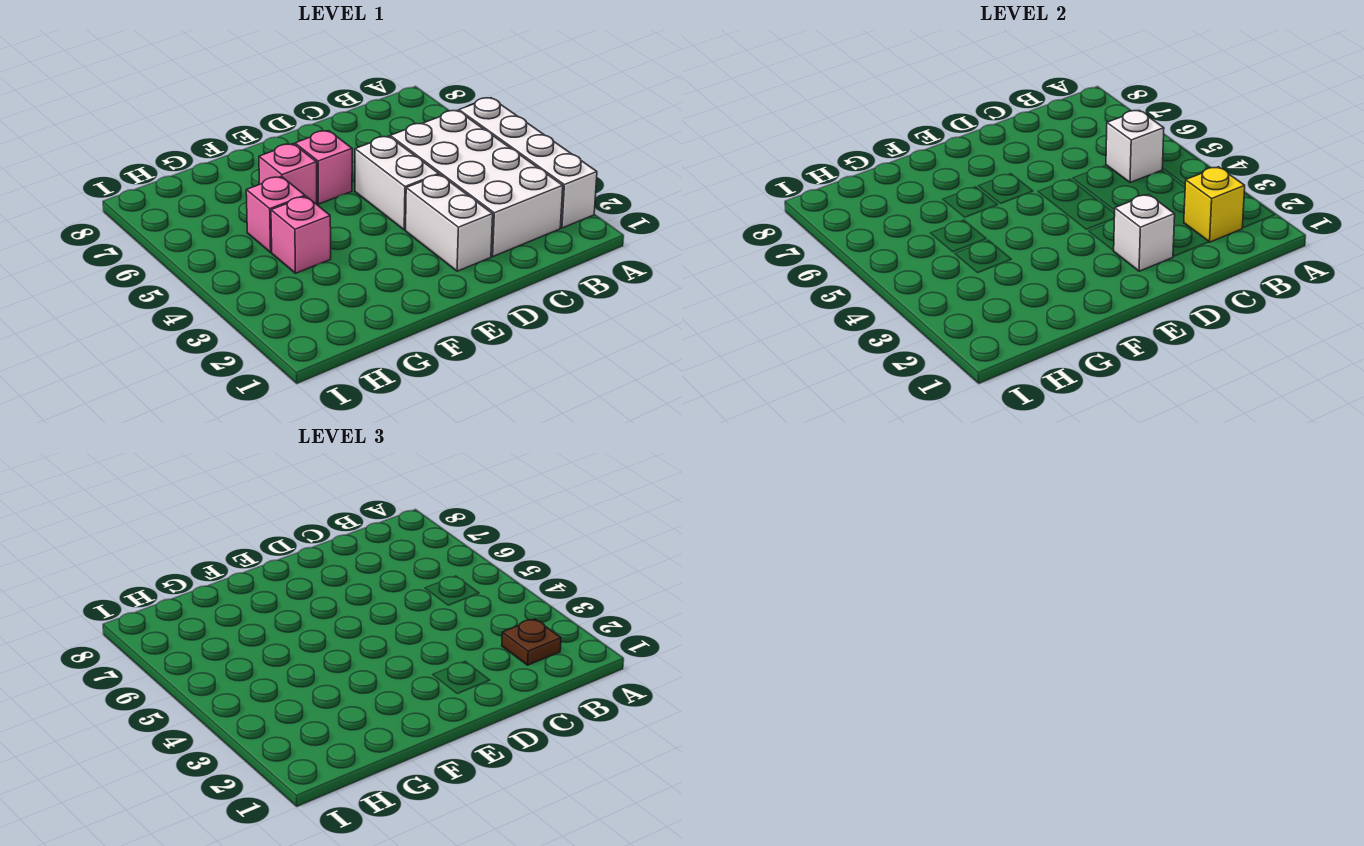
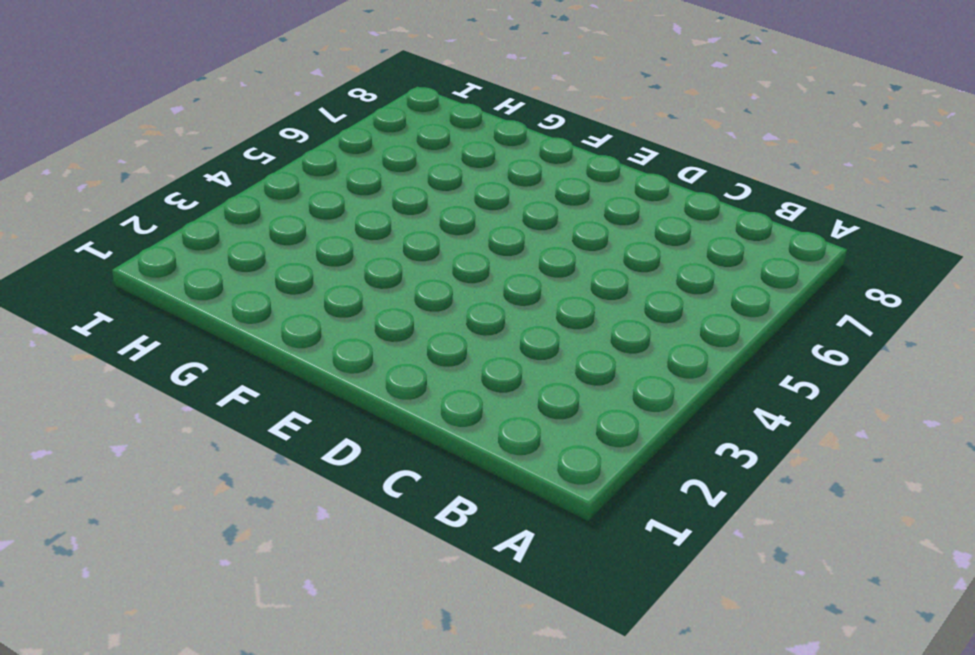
none -> white 1x4 brick [459,98,597,228]
none -> white 2x4 brick [390,110,563,256]
none -> white 1x2 brick [406,175,493,271]

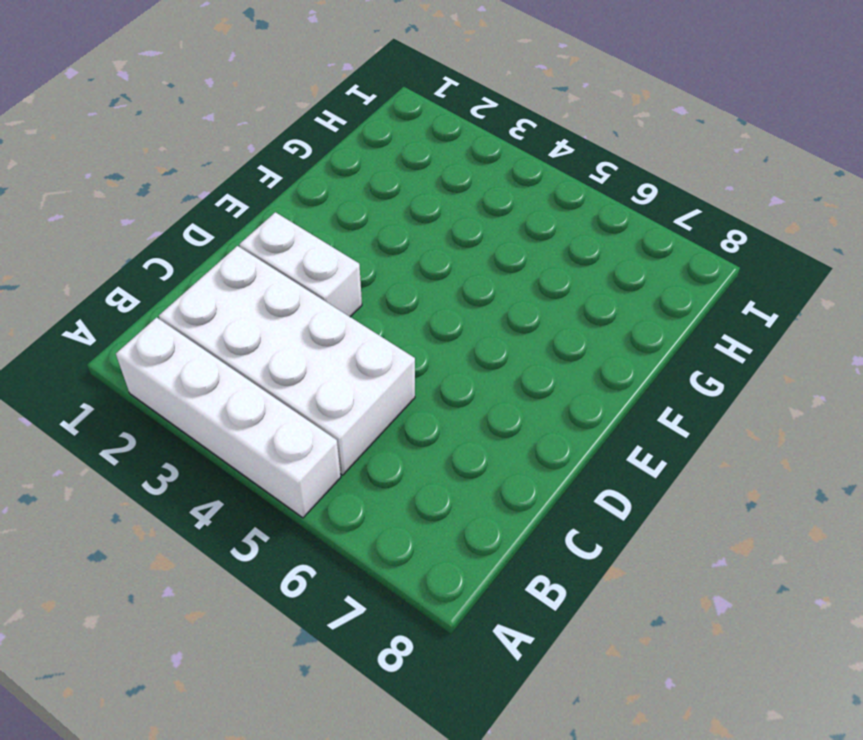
none -> white 1x2 brick [355,136,439,230]
none -> pink 1x1 brick [295,131,352,204]
none -> pink 1x1 brick [259,144,317,204]

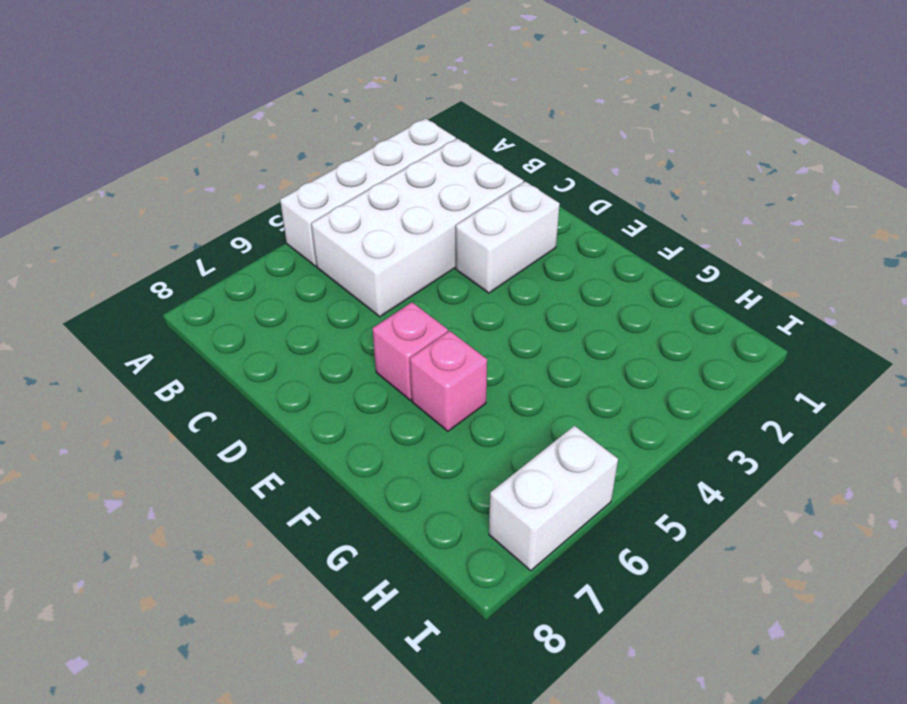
white 1x2 brick [489,426,618,571] -> white 1x2 brick moved to [355,136,439,230]
none -> pink 1x1 brick [271,196,331,273]
none -> pink 1x1 brick [246,176,305,252]
none -> yellow 1x1 brick [1184,167,1245,242]

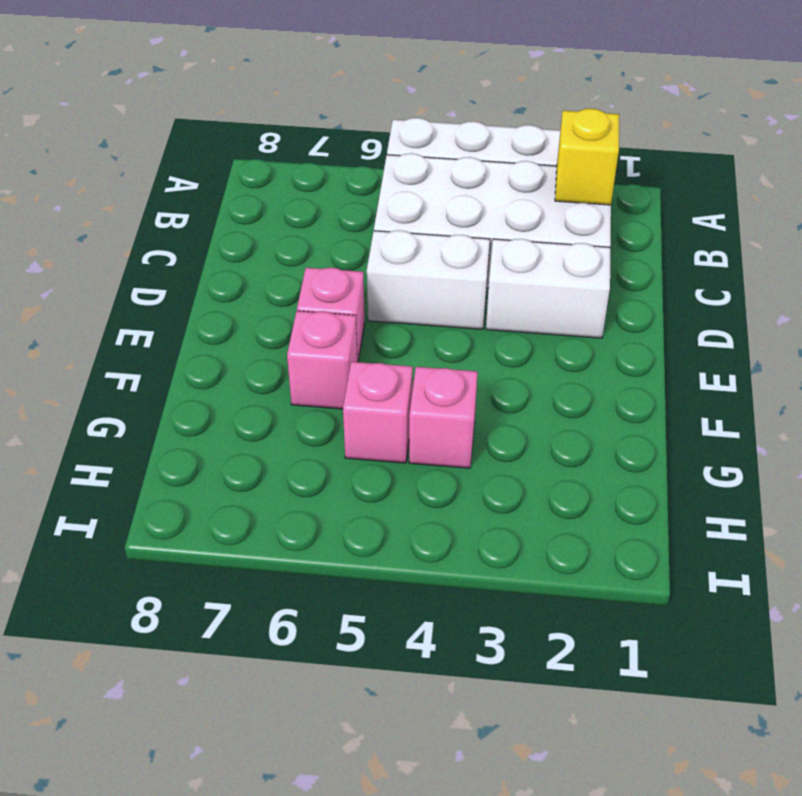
none -> white 1x1 brick [1106,110,1164,183]
none -> white 1x1 brick [1114,194,1175,271]
none -> brown 1x1 plate [502,619,561,665]

